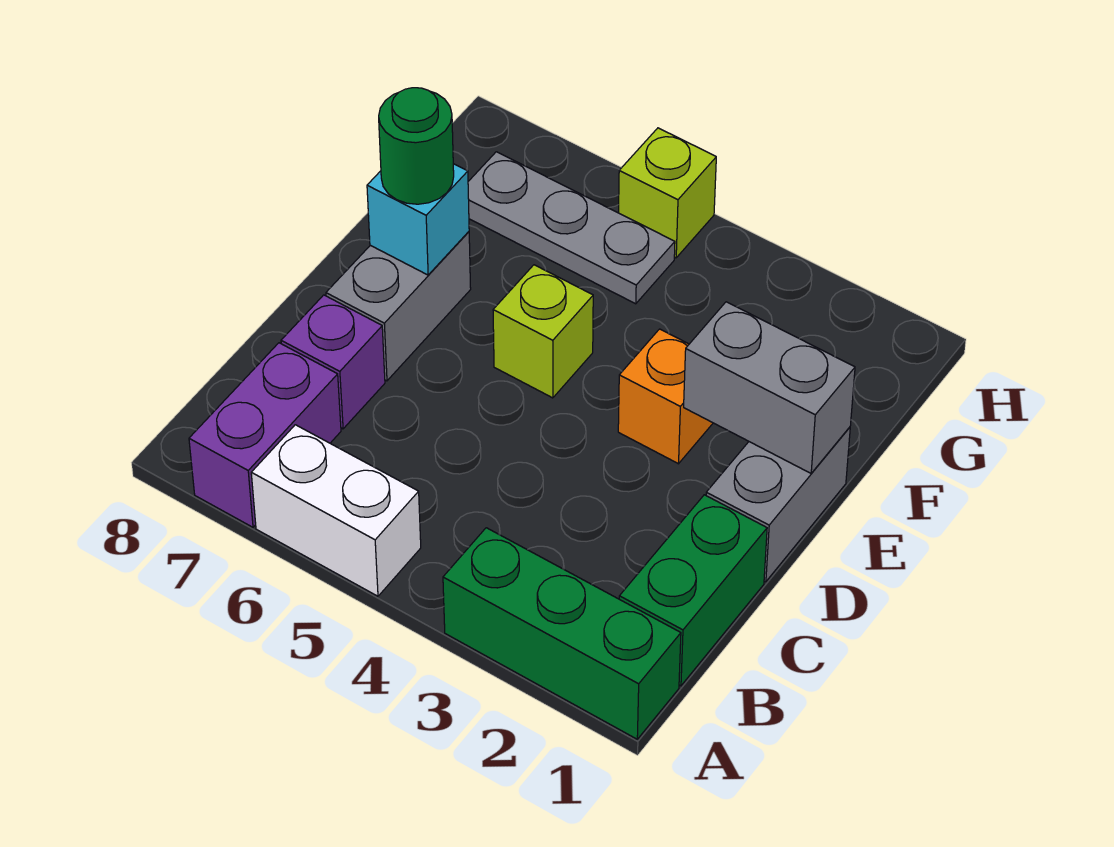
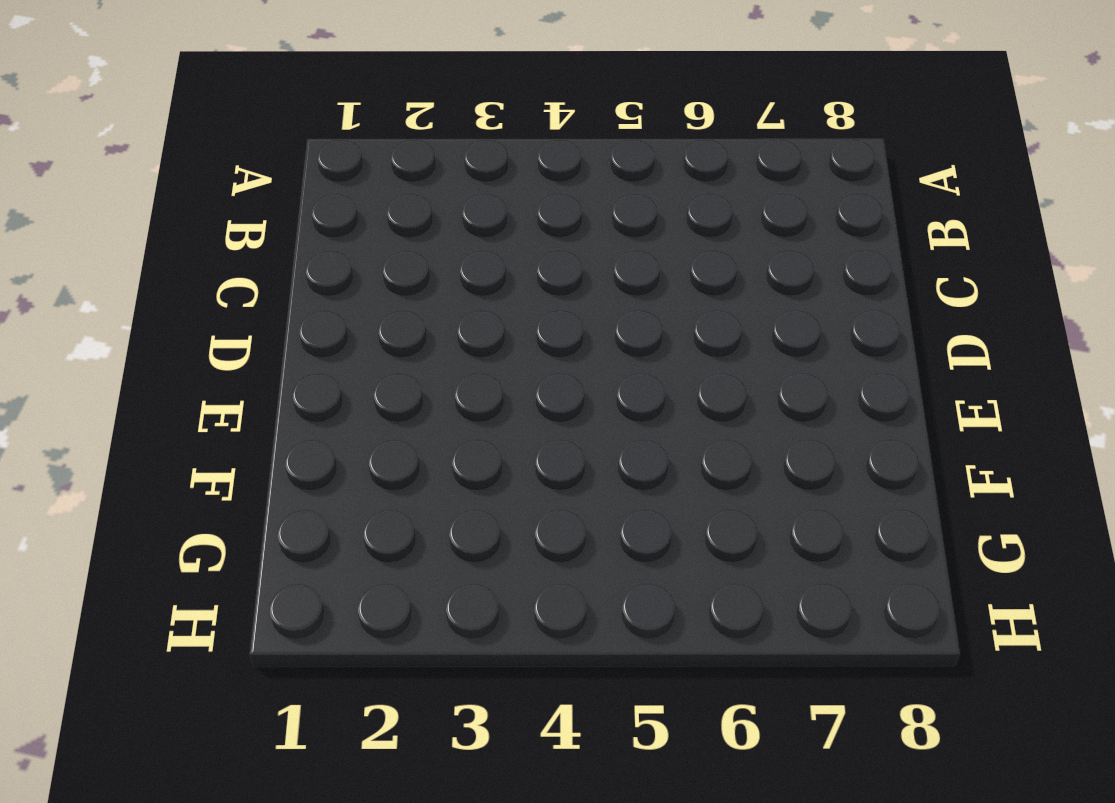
none -> green 1x3 brick [443,528,681,739]
none -> white 1x2 brick [251,425,421,596]
none -> purple 1x2 brick [189,343,341,527]

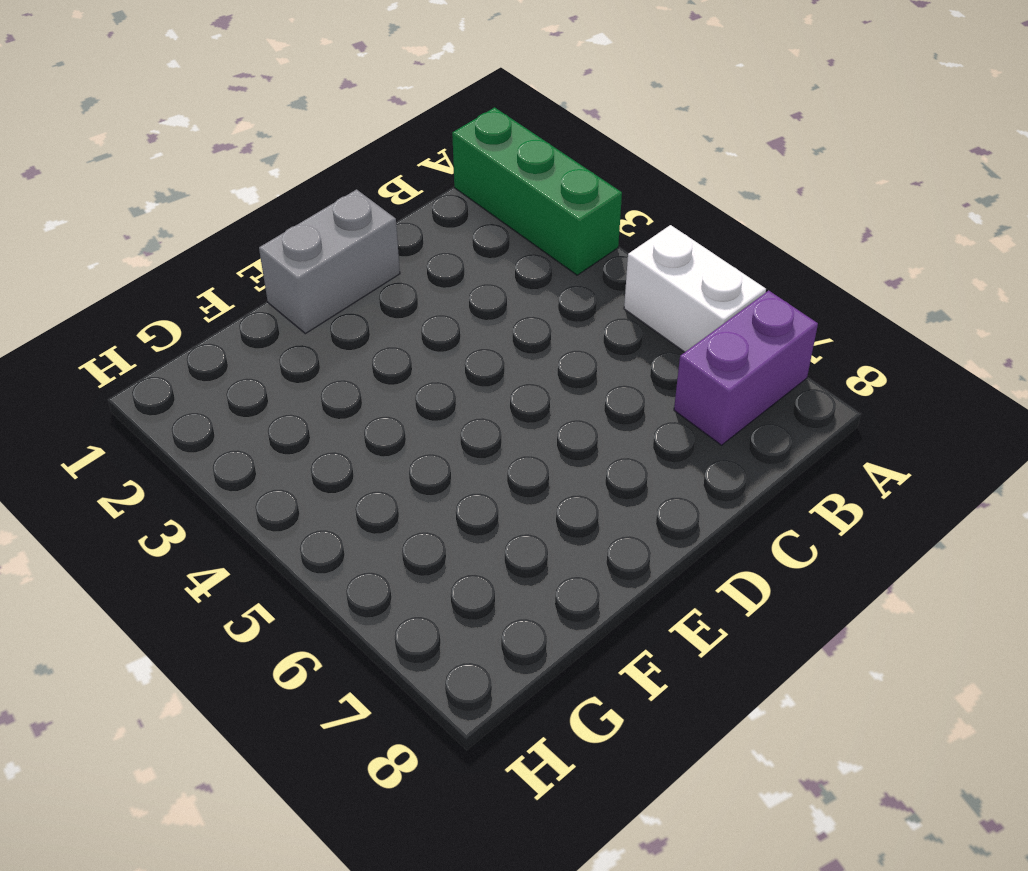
none -> green 1x2 brick [619,495,767,686]
none -> purple 1x1 brick [281,295,385,429]
none -> grey 1x2 brick [326,232,471,381]

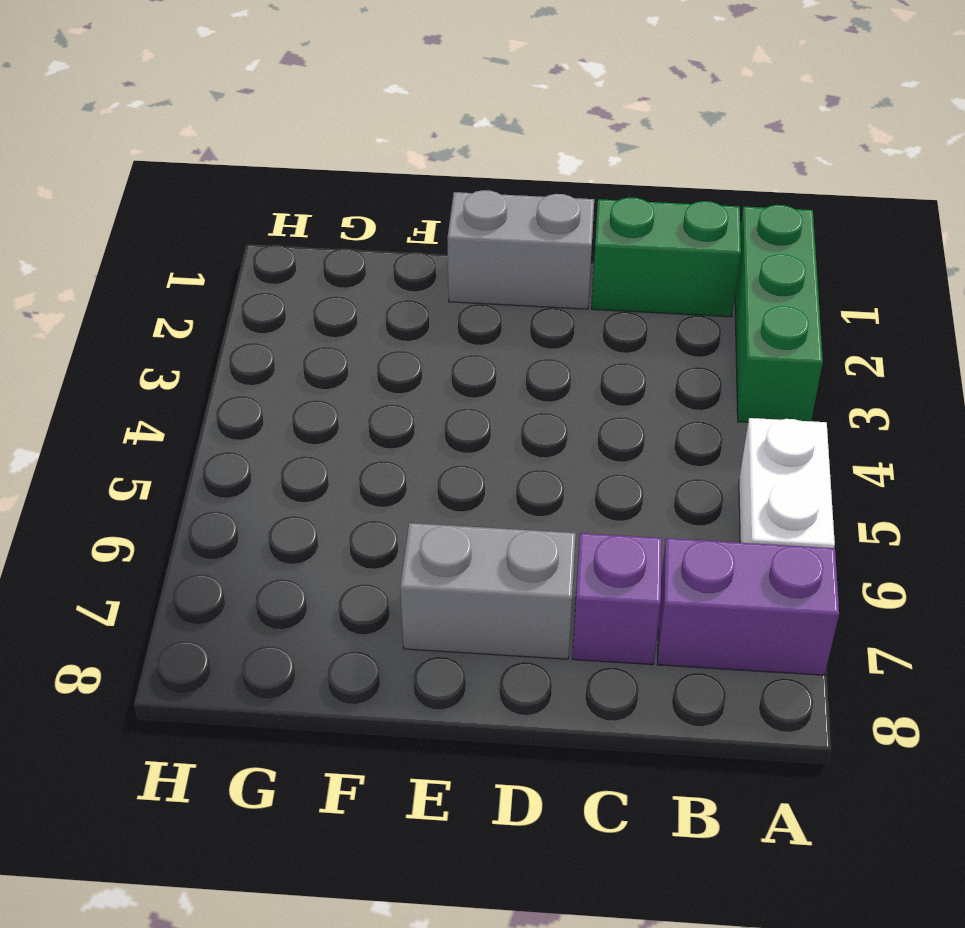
none -> orange 1x1 brick [618,329,713,464]
none -> lime 1x1 brick [493,265,593,398]
none -> grey 1x3 plate [468,152,675,304]

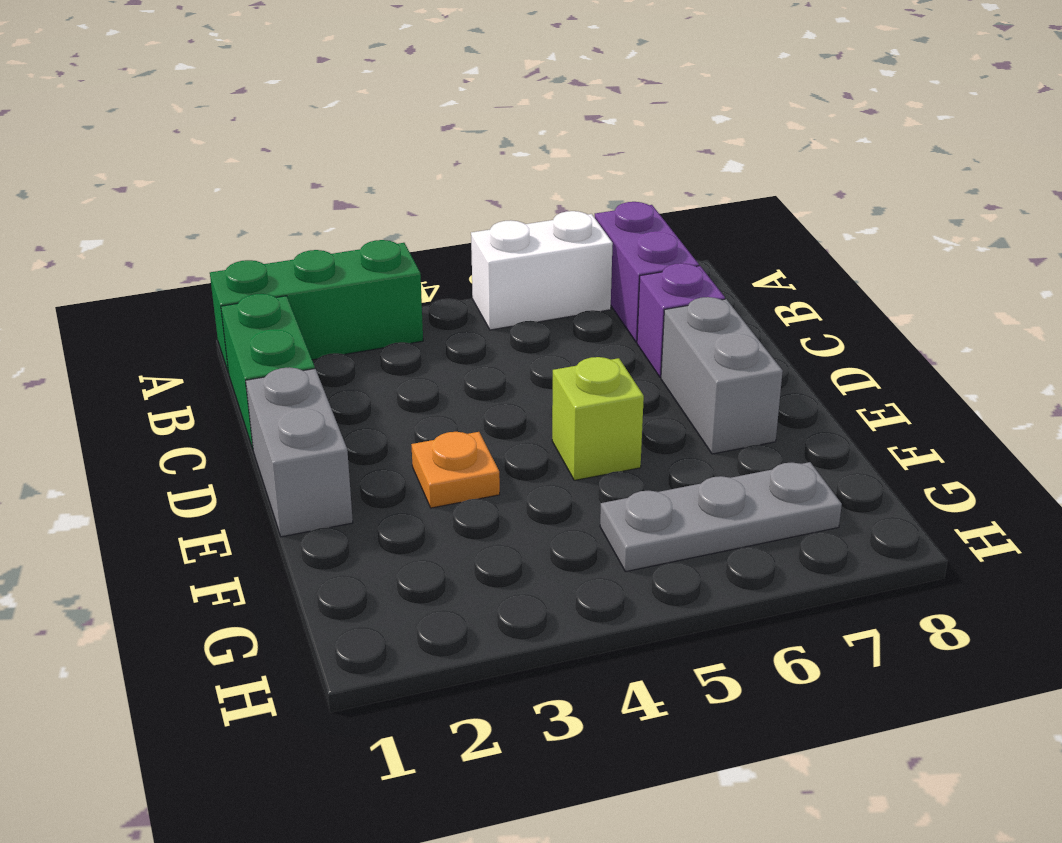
orange 1x1 plate [411,432,500,508] -> orange 1x1 brick [618,329,713,464]
none -> lime 1x1 brick [619,128,716,258]
none -> grey 1x2 brick [684,302,855,473]
none -> cyan 1x1 brick [367,164,469,275]

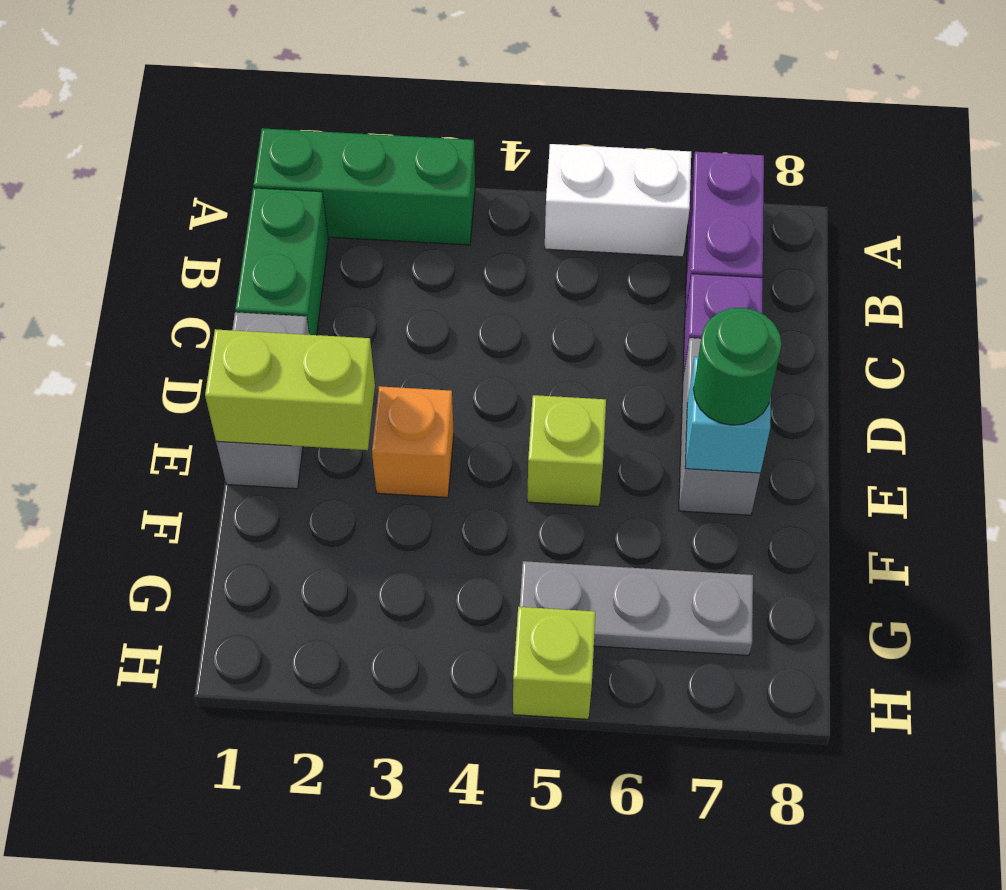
lime 1x2 brick [205,329,375,450] -> grey 1x2 brick [684,302,855,473]

